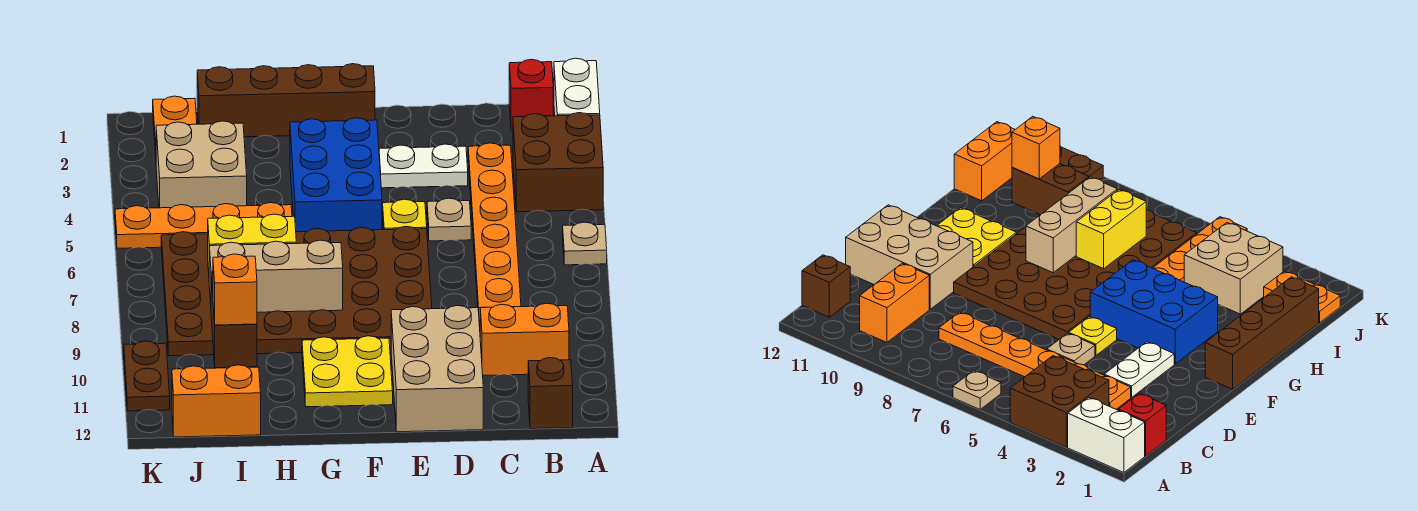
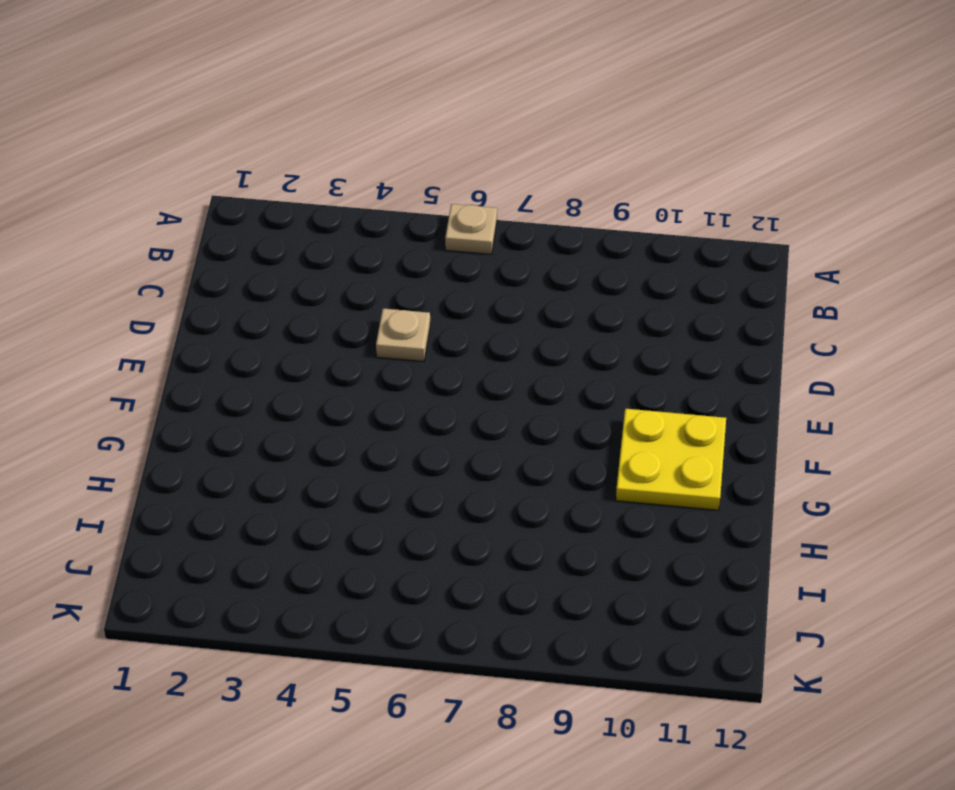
none -> white 1x2 brick [554,58,600,116]
none -> brown 2x2 brick [513,113,603,212]
none -> red 1x1 brick [509,60,553,131]

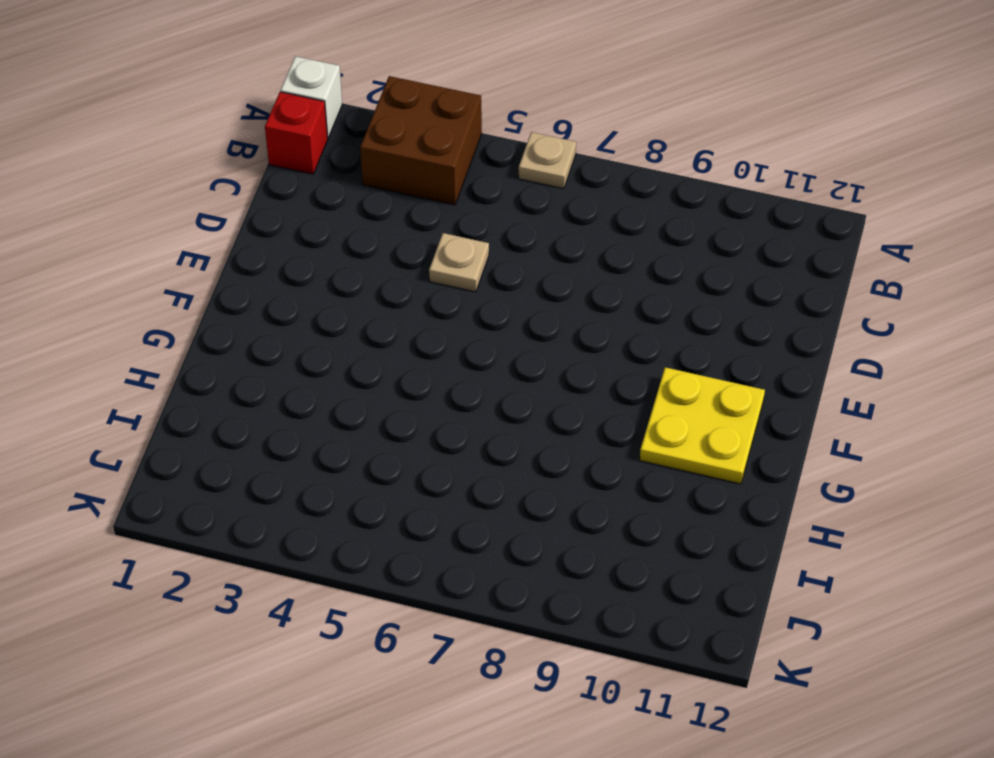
white 1x1 brick [280,56,342,138] -> white 1x2 brick [554,58,600,116]
none -> orange 1x2 brick [480,303,569,375]
none -> brown 1x1 brick [528,358,573,429]
none -> orange 1x6 plate [468,143,521,321]

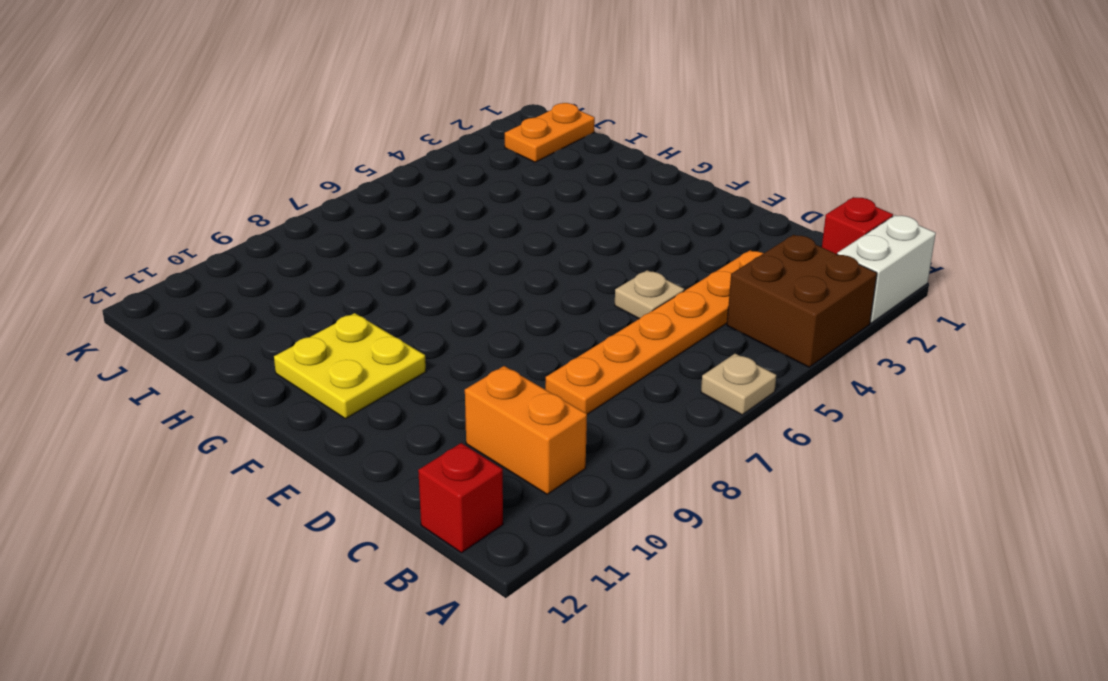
red 1x1 brick [418,443,503,553] -> brown 1x1 brick [528,358,573,429]
none -> white 1x2 plate [379,144,468,188]
none -> tan 2x3 brick [391,305,483,432]
none -> yellow 1x1 plate [383,199,427,230]

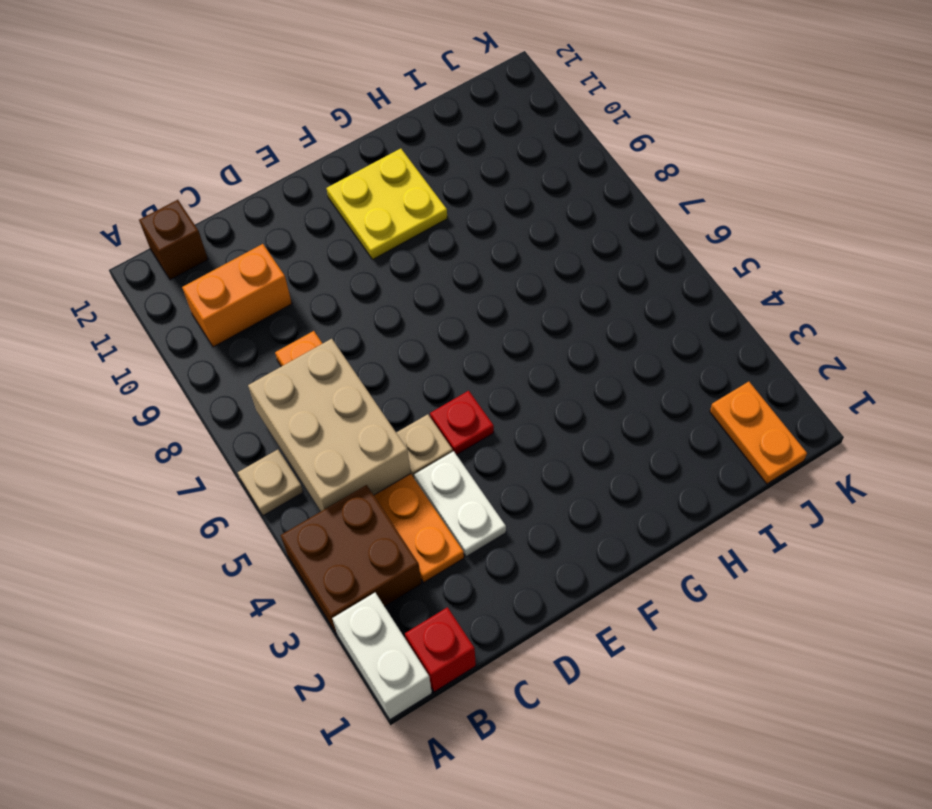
tan 2x3 brick [248,339,411,511] -> tan 2x3 brick moved to [391,305,483,432]
white 1x2 plate [414,451,506,557] -> white 1x2 plate turned to [379,144,468,188]
red 1x1 plate [430,391,494,455] -> yellow 1x1 plate [383,199,427,230]
none -> brown 4x6 plate [161,227,432,356]
none -> brown 1x4 brick [197,64,375,137]
none -> blue 2x3 brick [290,118,382,232]

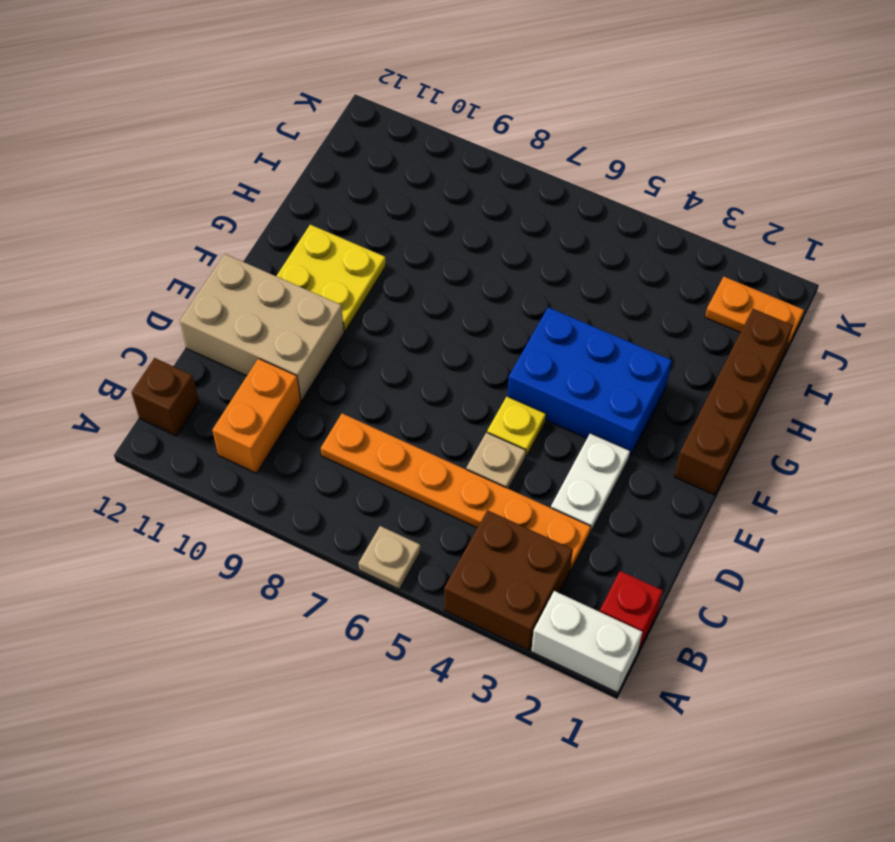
none -> brown 4x6 plate [161,227,432,356]
none -> orange 1x4 plate [115,203,292,248]
none -> tan 2x2 brick [156,121,247,208]

